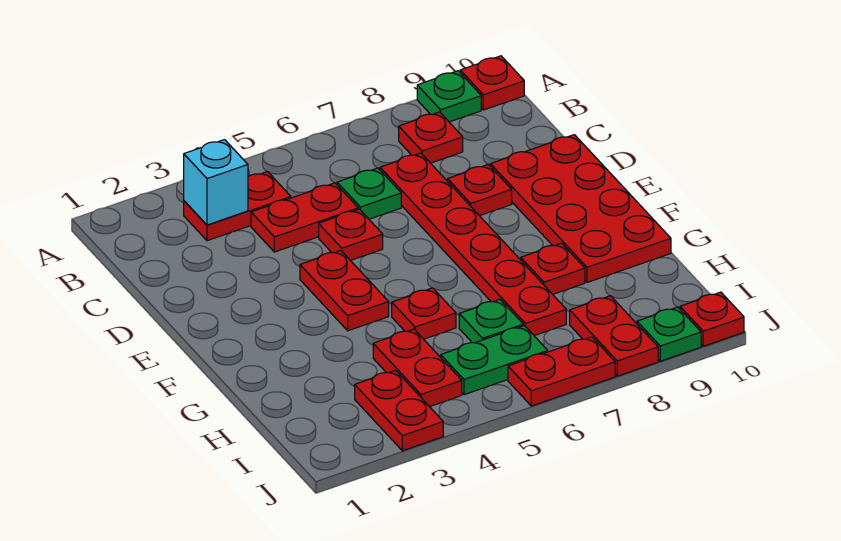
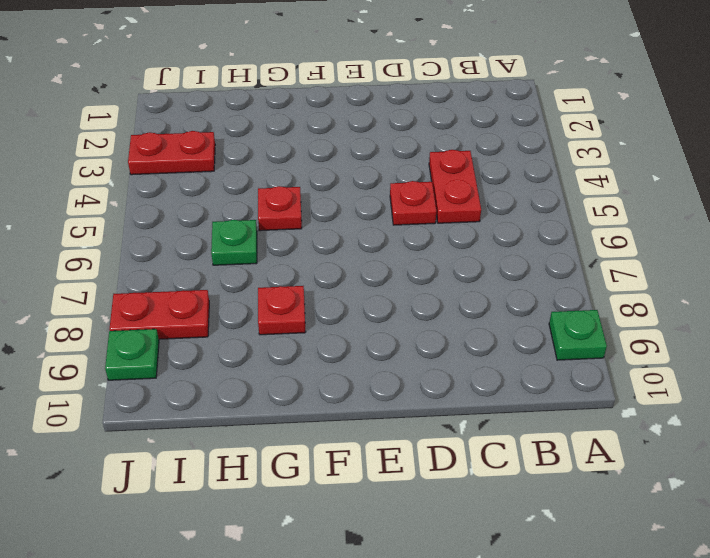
none -> red 1x1 plate [460,56,524,110]
none -> red 1x2 plate [184,172,291,241]
none -> red 1x1 plate [399,112,463,163]

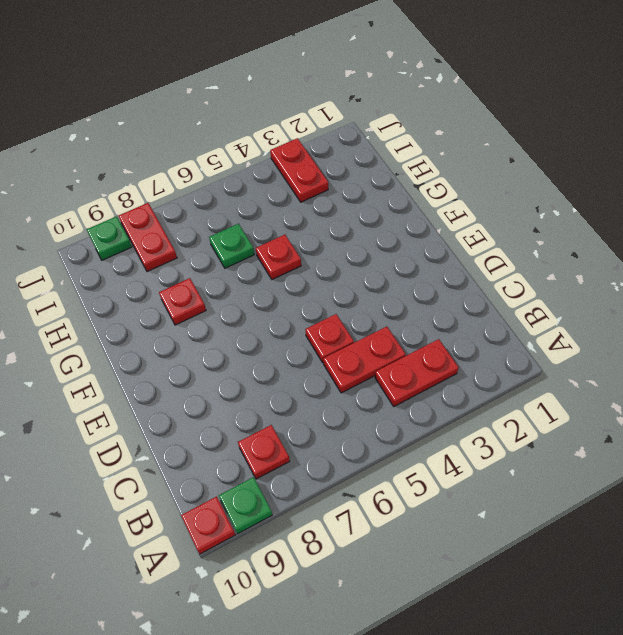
none -> green 1x1 plate [337,168,401,219]
none -> red 1x6 plate [380,153,566,336]
none -> red 1x1 plate [447,164,512,216]

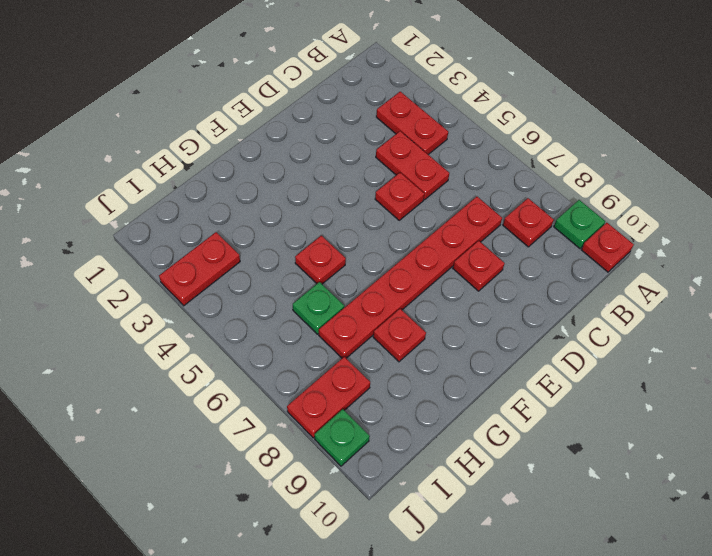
none -> green 1x1 plate [337,168,401,219]
none -> red 2x4 plate [490,135,671,282]
none -> red 1x2 plate [300,250,389,331]

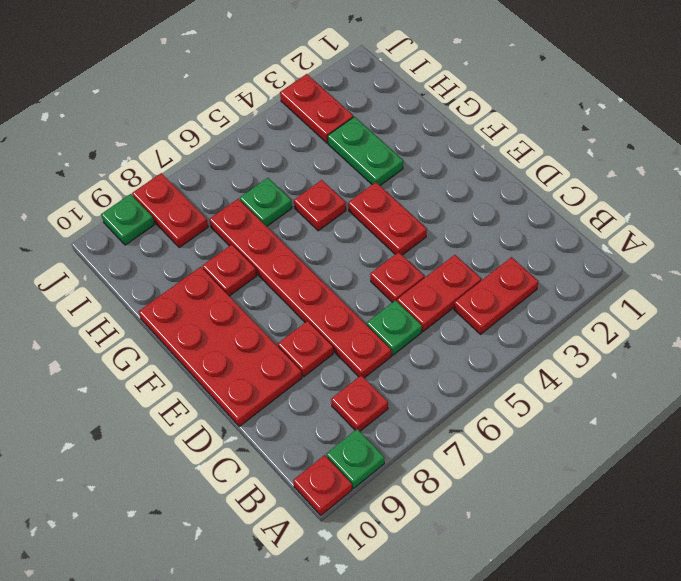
green 1x2 plate [328,117,403,185] -> green 1x2 plate turned to [441,326,548,395]
none -> red 1x2 plate [373,329,462,407]
none -> red 1x2 plate [508,337,615,406]
none -> red 1x1 plate [680,292,744,346]

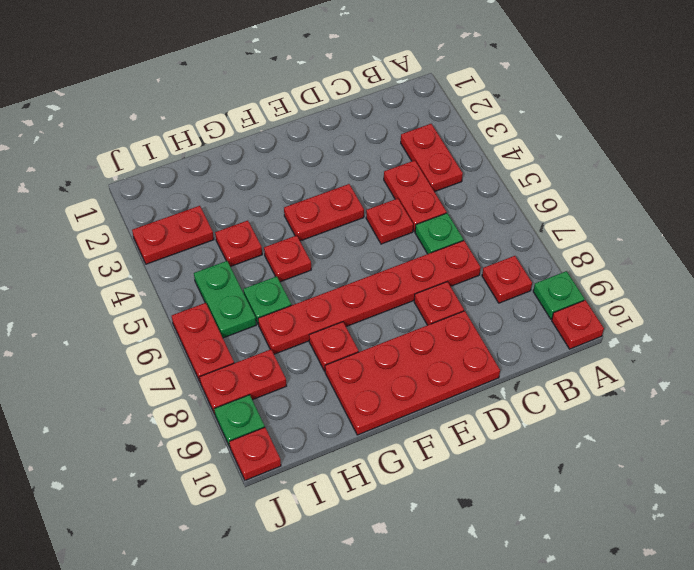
red 1x1 plate [215,221,262,267] -> red 1x2 plate [373,329,462,407]
none -> cyan 1x1 brick [184,140,248,225]

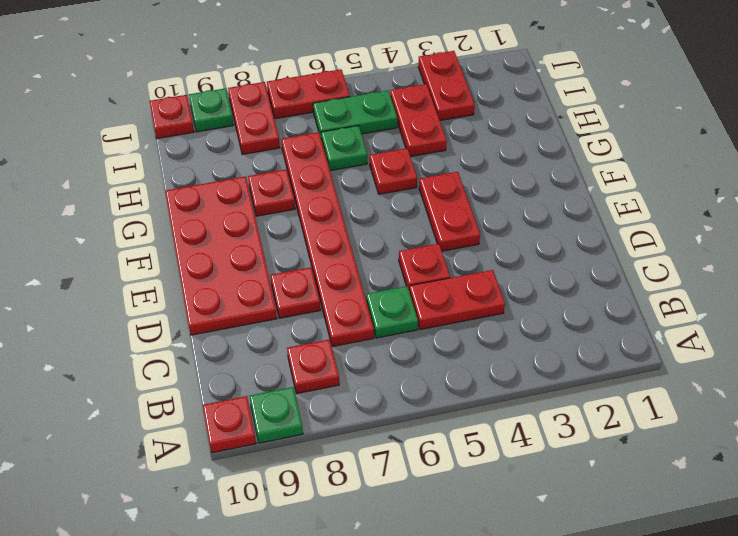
none -> red 1x2 plate [184,172,291,241]
none -> cyan 1x1 brick [184,140,248,225]

